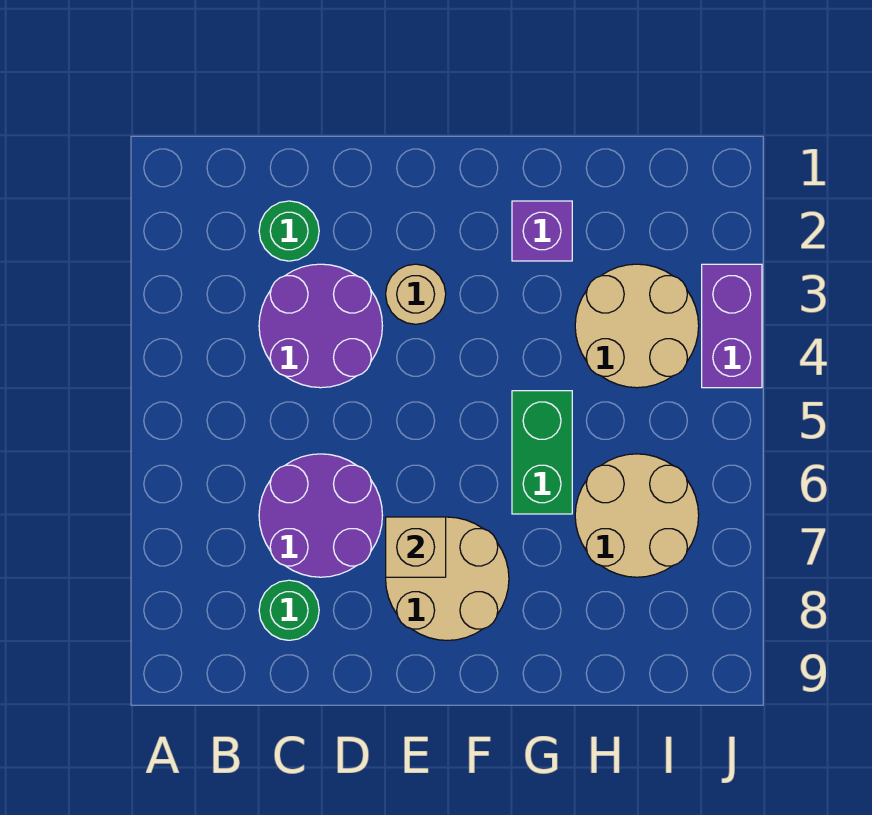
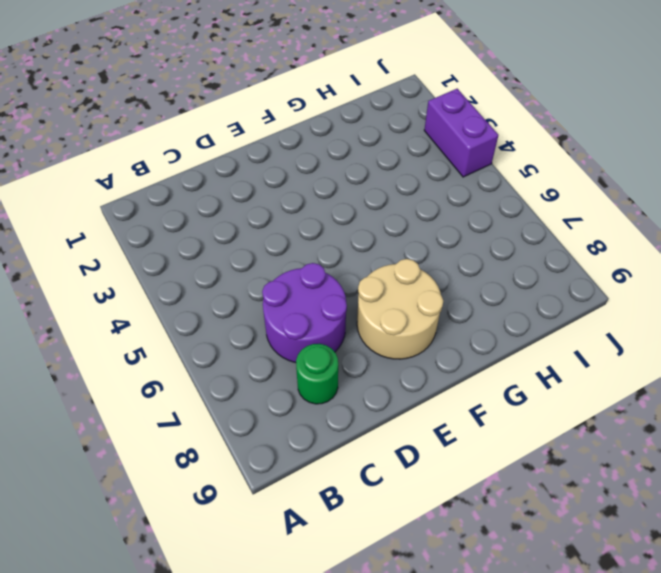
none -> green 1x1 round brick [259,201,319,261]
none -> purple 2x2 round brick [259,264,382,388]
none -> tan 1x1 round brick [386,264,446,324]

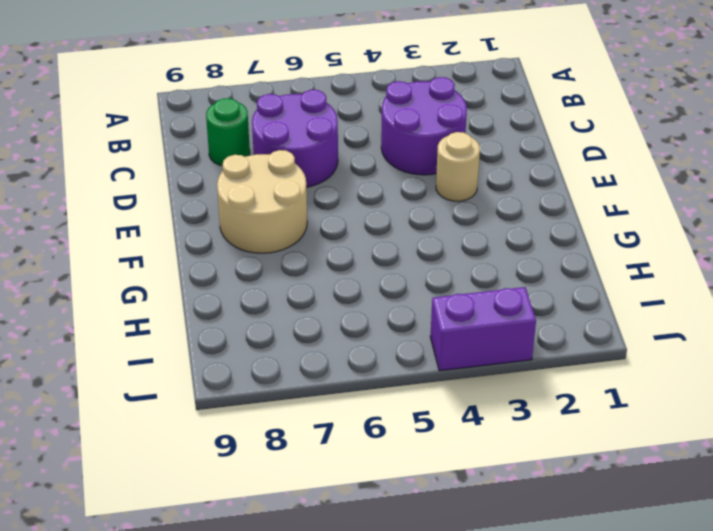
none -> green 1x1 round brick [259,201,319,261]
none -> purple 1x1 brick [512,201,572,261]
none -> green 1x2 brick [512,391,572,514]

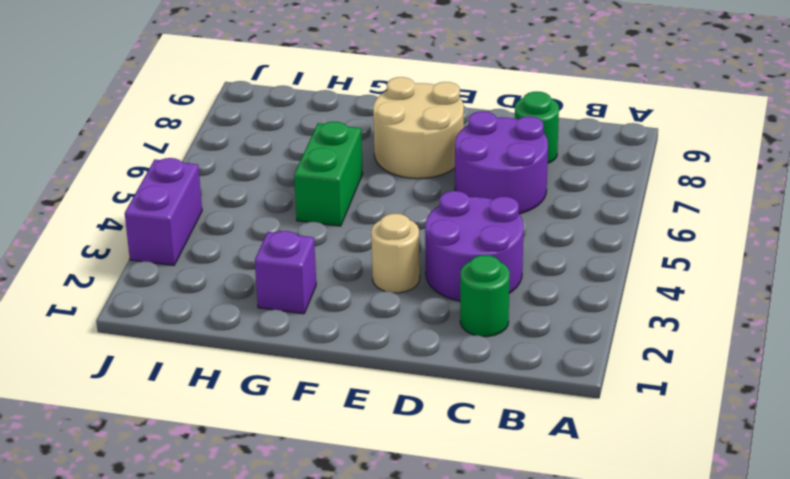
none -> tan 2x2 round brick [575,264,699,388]
none -> tan 2x2 round brick [575,454,699,577]
none -> tan 1x1 brick [386,517,446,577]

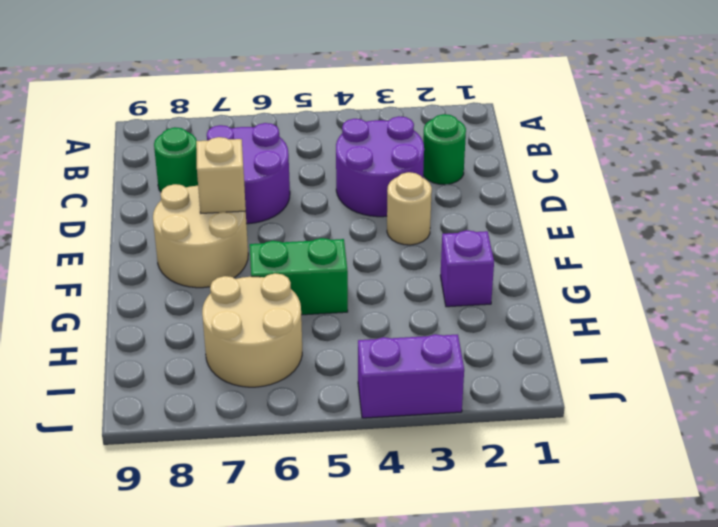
none -> tan 2x2 round brick [575,264,699,388]

